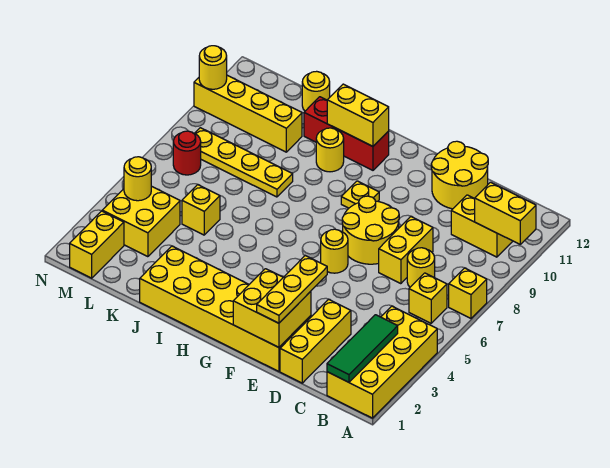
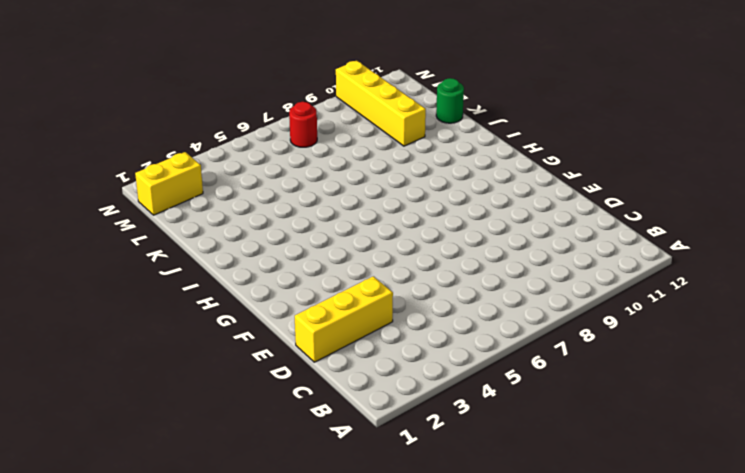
green 1x1 round brick [436,78,464,123] -> yellow 1x1 round brick [302,71,330,111]
none -> yellow 2x4 brick [327,306,437,418]
none -> yellow 1x1 brick [449,268,487,318]
none -> yellow 1x1 brick [409,273,447,323]

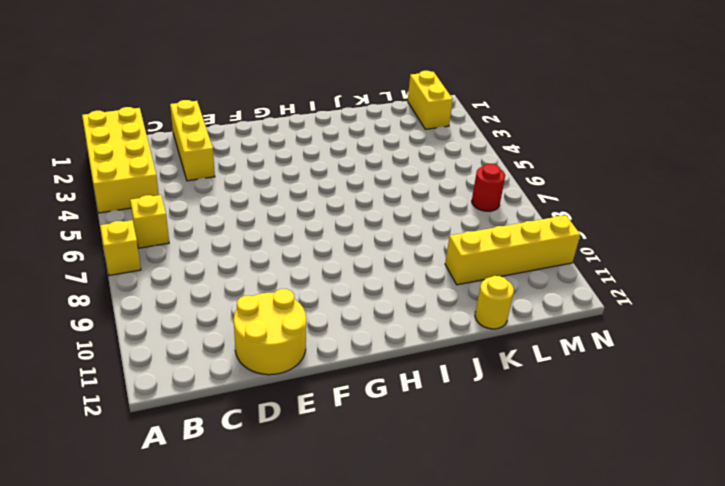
none -> yellow 1x2 brick [451,195,513,257]
none -> yellow 1x1 round brick [407,248,435,287]
none -> yellow 1x2 brick [379,217,433,284]

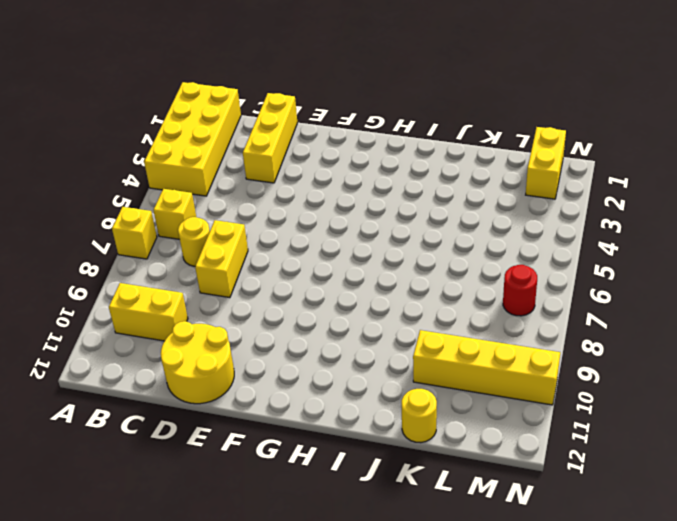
none -> yellow 2x6 brick [140,246,311,371]
none -> yellow 2x2 round brick [342,196,399,264]
none -> yellow 1x1 round brick [321,229,348,273]

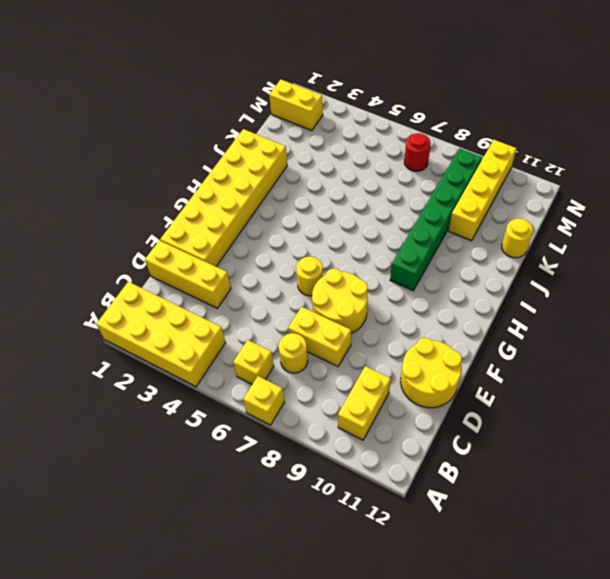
green 1x6 brick [390,148,482,291] -> none
none -> yellow 1x1 plate [341,181,379,208]
none -> red 1x3 brick [304,97,389,170]
none -> yellow 1x1 round brick [316,128,344,172]

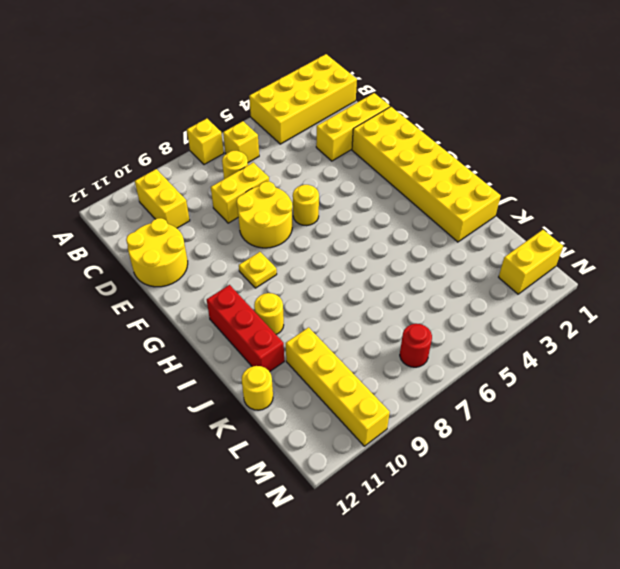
none -> yellow 1x4 plate [195,128,293,197]
none -> yellow 1x1 brick [182,185,220,235]
none -> yellow 2x2 brick [102,186,180,257]

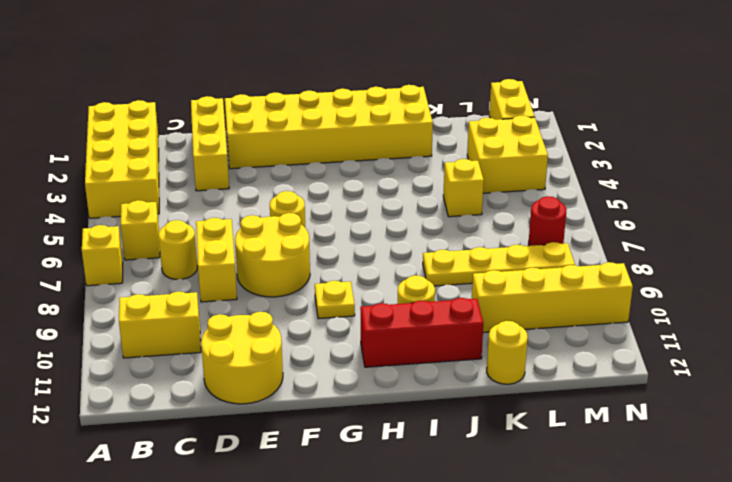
none -> yellow 1x2 brick [475,182,536,244]
none -> green 1x3 tile [327,315,398,382]
none -> yellow 2x2 brick [233,269,311,347]

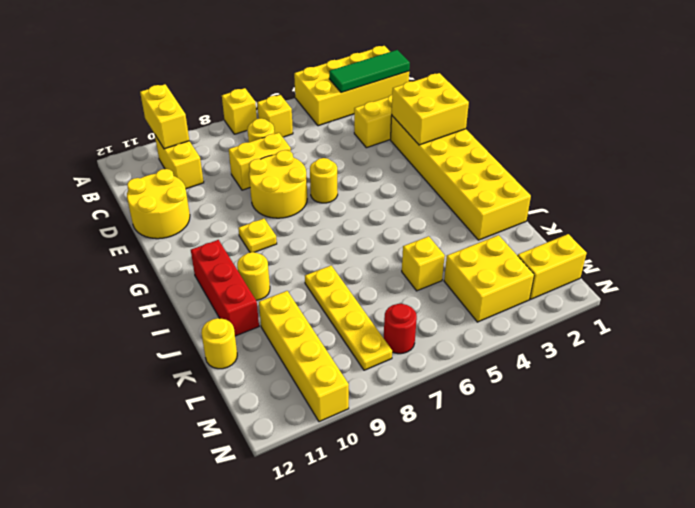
none -> yellow 1x2 brick [327,84,389,146]
none -> yellow 1x1 round brick [124,157,151,201]
none -> yellow 1x1 round brick [199,46,227,89]

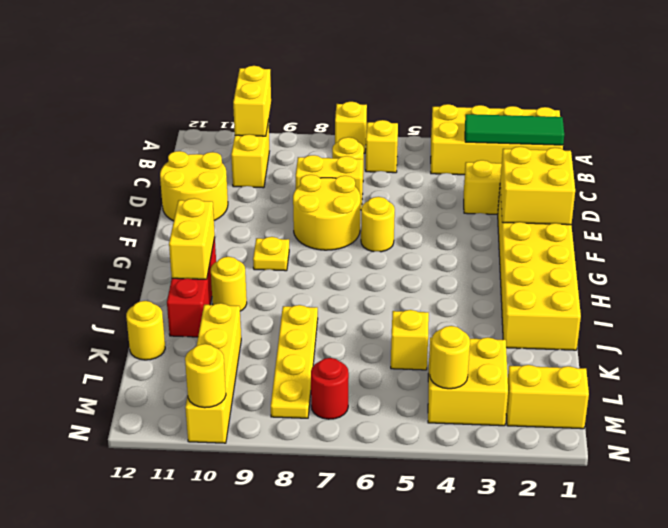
none -> yellow 1x3 plate [257,256,327,323]

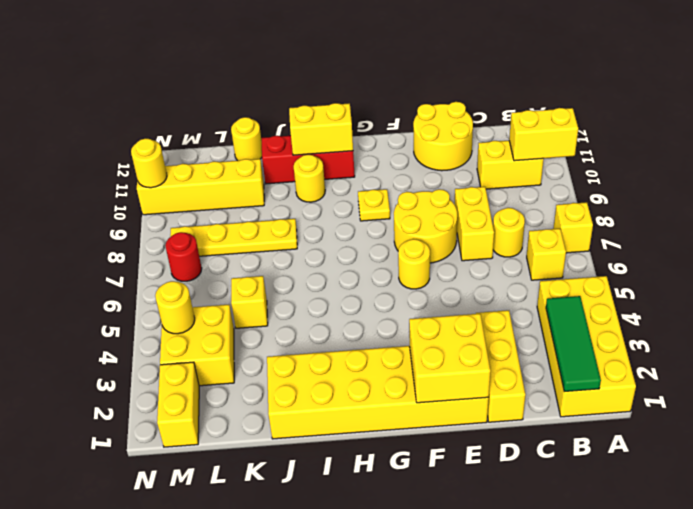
none -> yellow 1x3 plate [257,256,327,323]

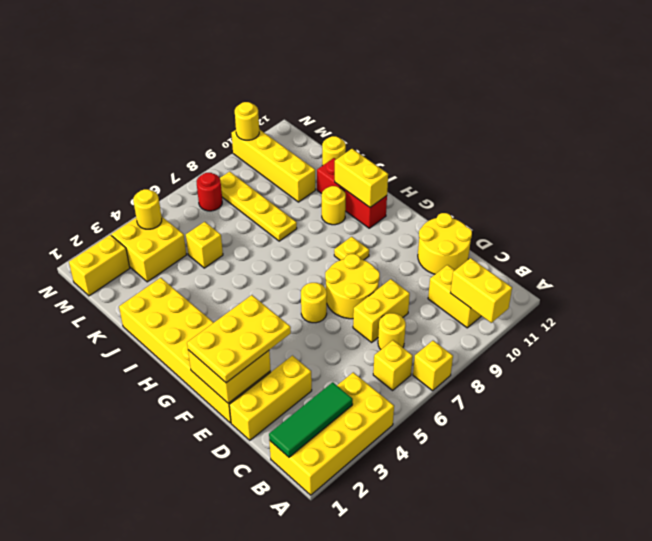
yellow 2x3 plate [187,295,291,383] -> yellow 1x3 plate [257,256,327,323]

